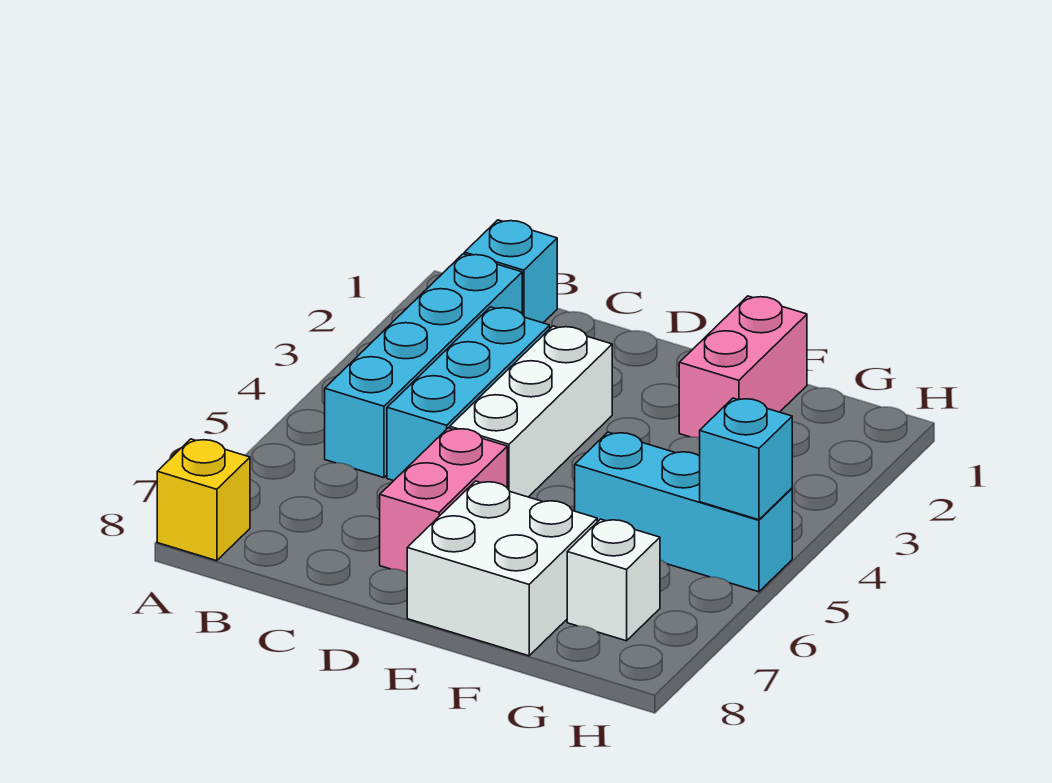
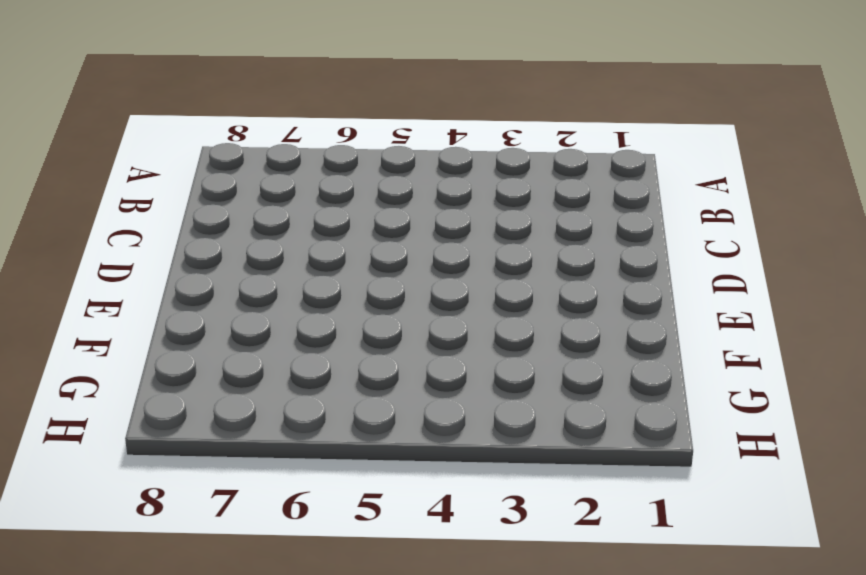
none -> yellow 1x1 brick [157,439,250,561]
none -> cyan 1x1 brick [464,220,557,323]

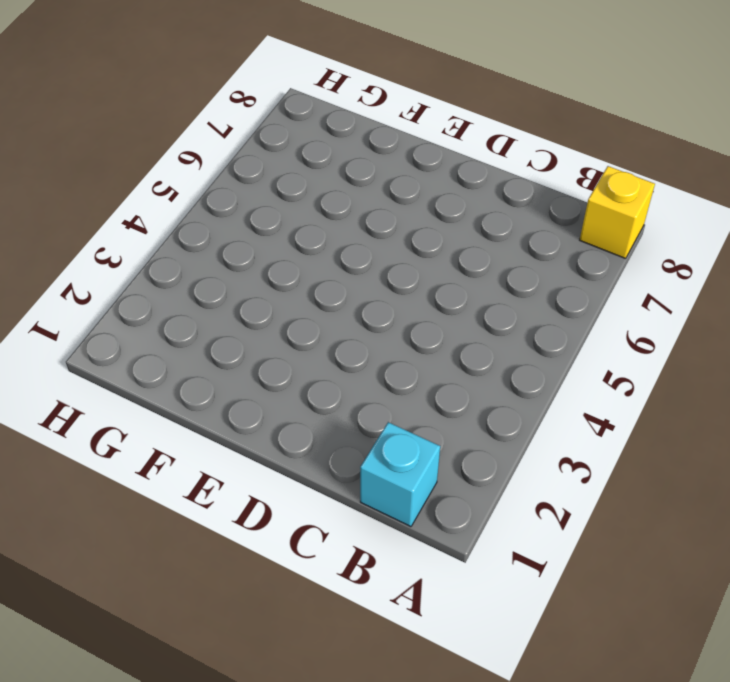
none -> cyan 1x4 brick [325,254,522,478]
none -> cyan 1x3 brick [387,307,550,481]

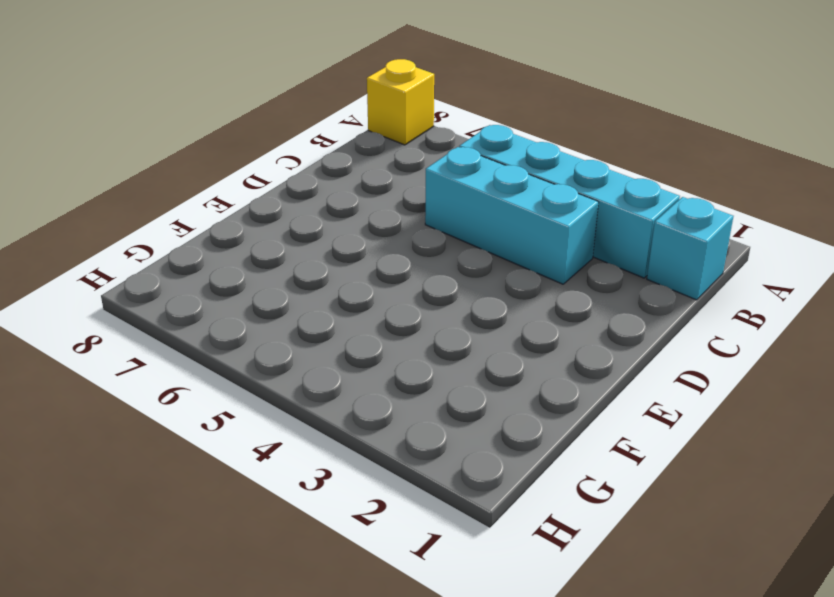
none -> white 1x3 brick [450,326,612,497]
none -> pink 1x2 brick [380,428,507,573]

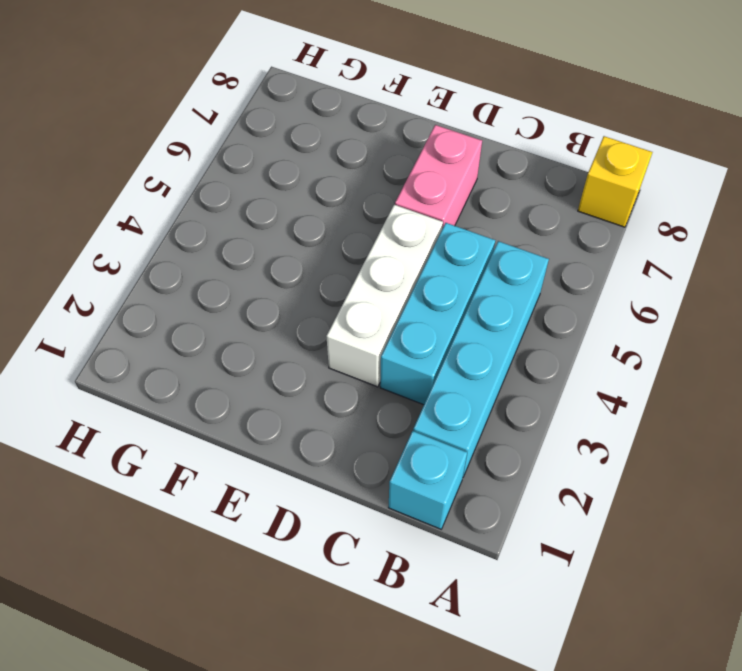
none -> white 2x2 brick [407,481,597,656]
none -> pink 1x2 brick [679,296,807,438]

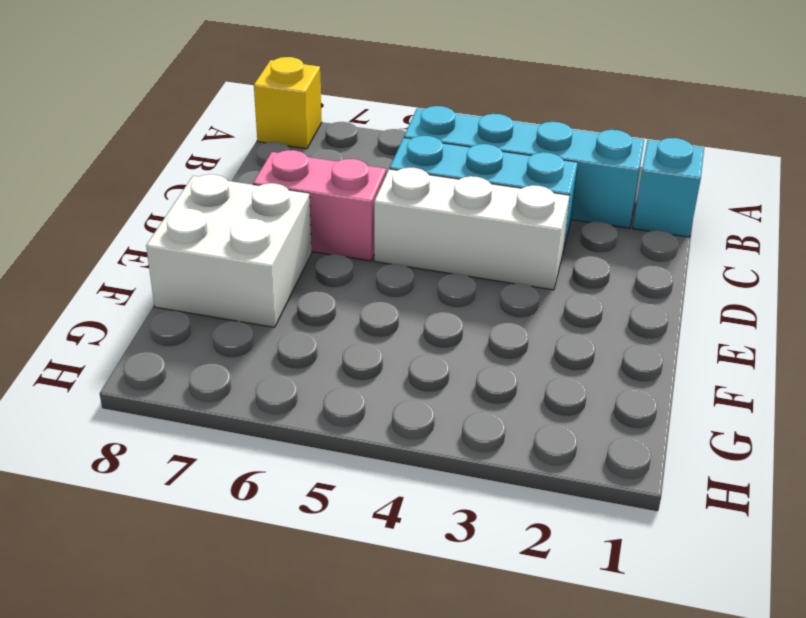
none -> pink 1x2 brick [679,296,807,438]
none -> cyan 1x3 brick [575,432,792,592]

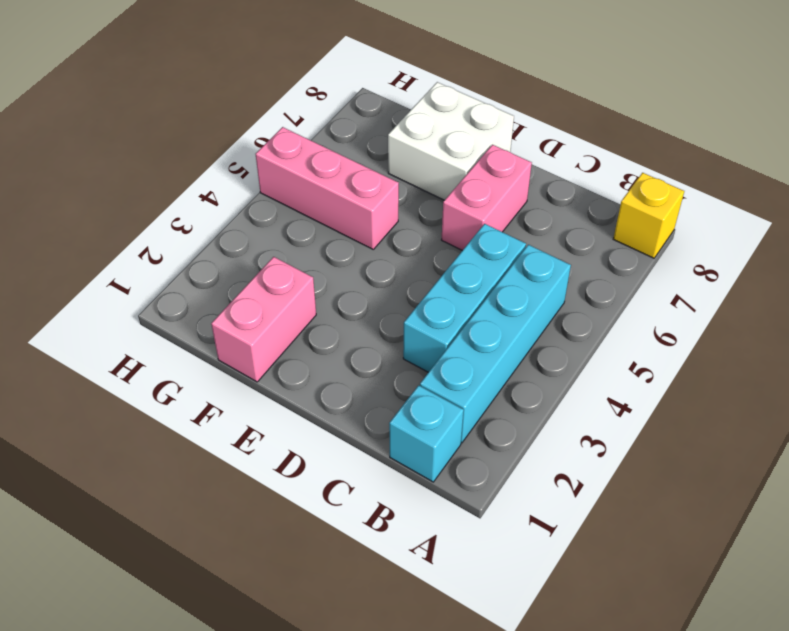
pink 1x3 brick [256,127,399,249] -> cyan 1x3 brick [575,432,792,592]
none -> white 1x3 brick [450,326,612,497]
none -> white 1x1 brick [567,519,660,641]

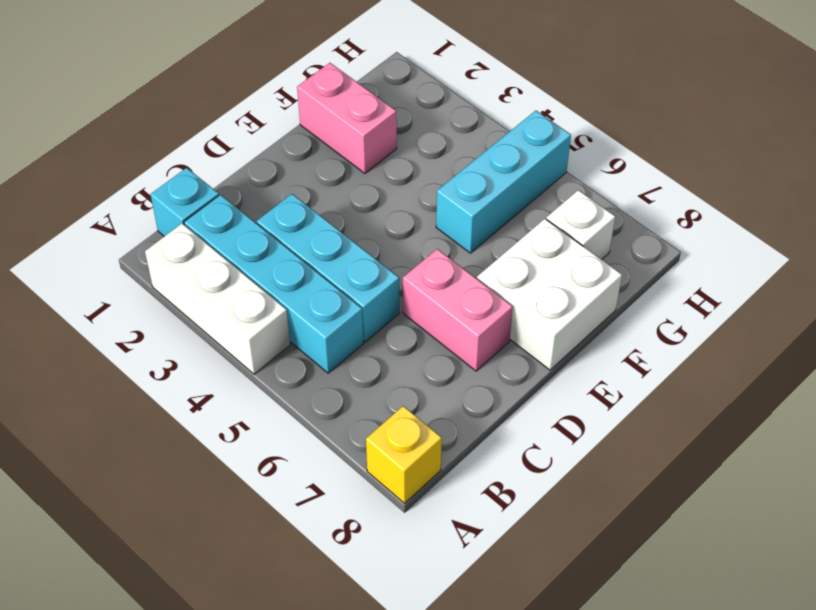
white 1x3 brick [145,224,290,374] -> white 1x3 brick moved to [450,326,612,497]
none -> cyan 1x1 brick [700,398,792,520]

